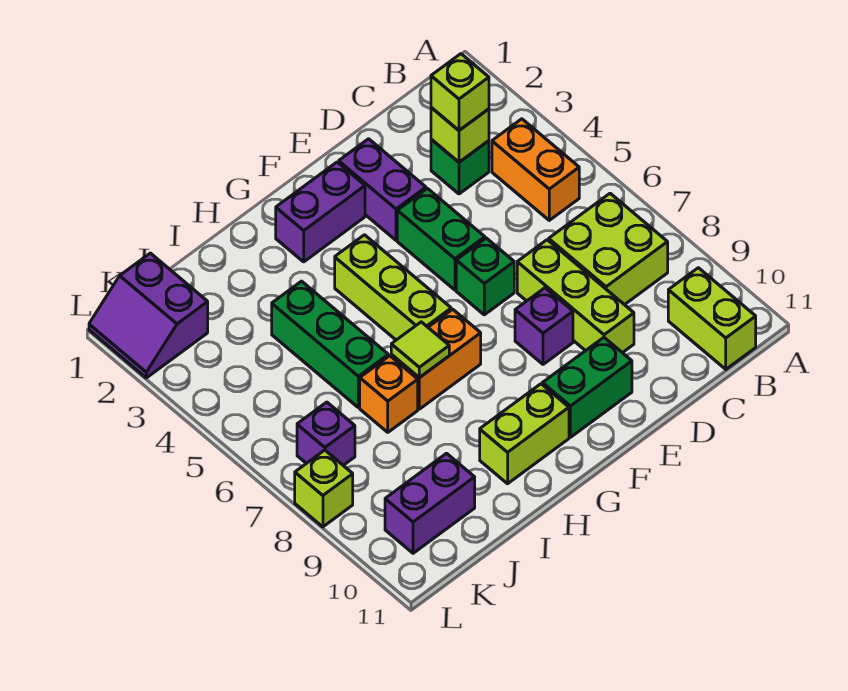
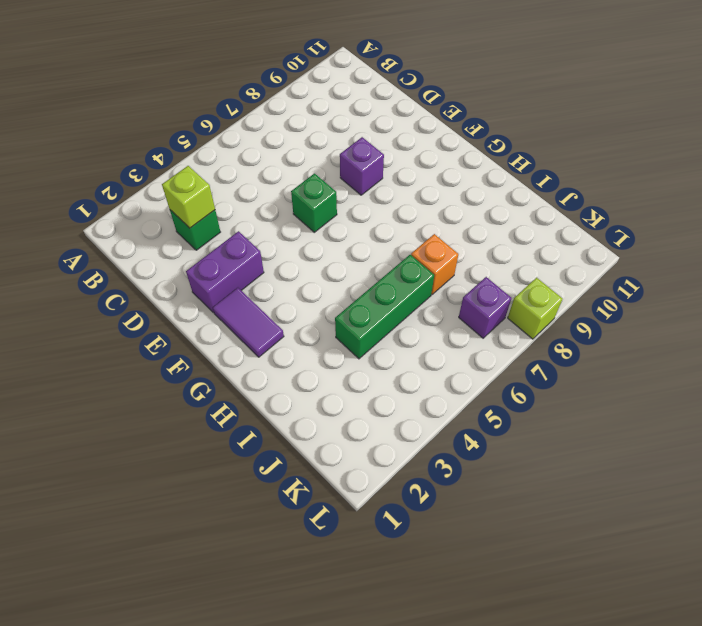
purple 1x2 tile [213,288,284,357] -> purple 1x2 brick [276,162,365,262]
none -> orange 1x2 brick [492,119,579,220]
none -> lime 2x2 brick [549,193,668,305]
none -> lime 1x2 brick [668,268,756,369]

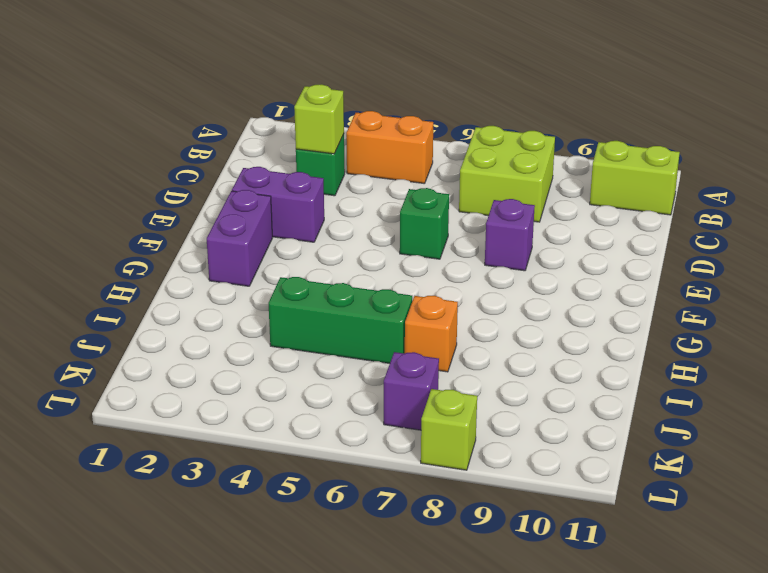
none -> lime 1x3 brick [517,240,634,353]
none -> green 1x2 brick [397,188,485,290]
none -> green 1x2 brick [542,338,632,437]

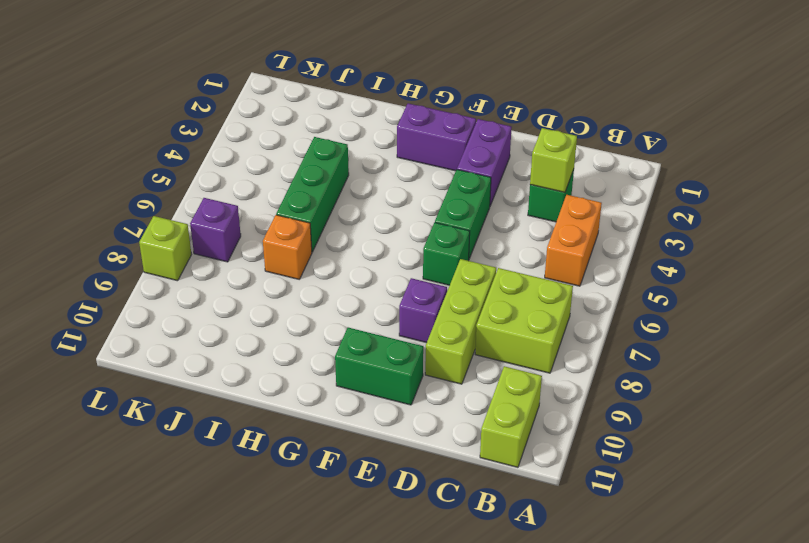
none -> lime 1x3 brick [335,235,451,340]
none -> orange 1x2 brick [391,309,481,409]
none -> lime 1x2 brick [480,384,569,484]

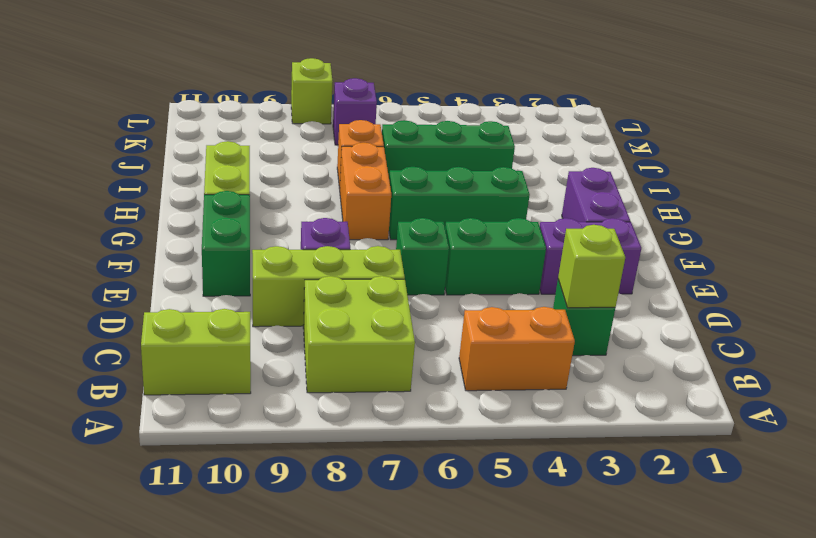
green 1x3 brick [389,167,530,240] -> lime 1x3 brick [335,235,451,340]
none -> purple 1x2 brick [385,453,475,553]
none -> purple 2x2 slope [89,253,208,378]
none -> lime 1x1 tile [391,322,449,378]

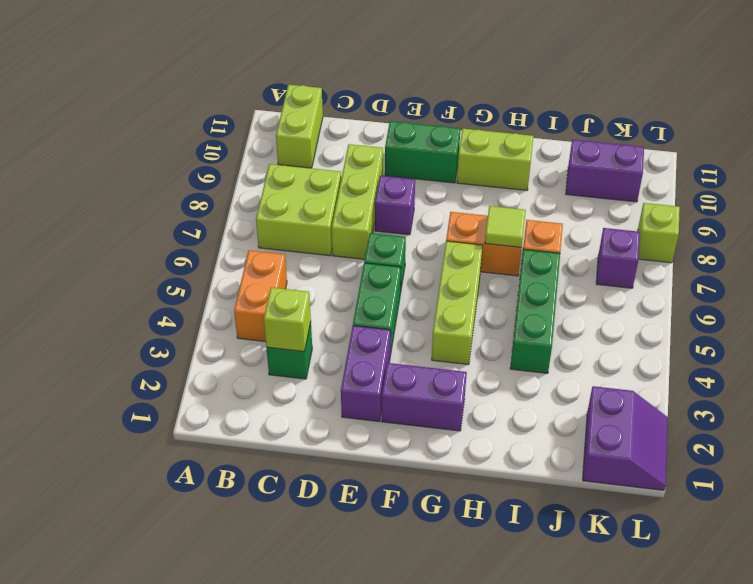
none -> lime 1x1 brick [431,54,489,130]

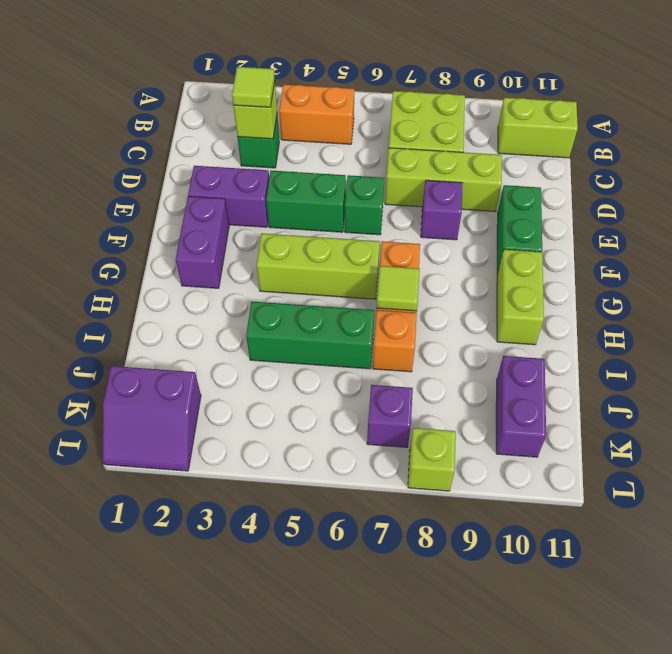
lime 1x1 tile [232,67,275,107] -> lime 1x1 brick [431,54,489,130]

